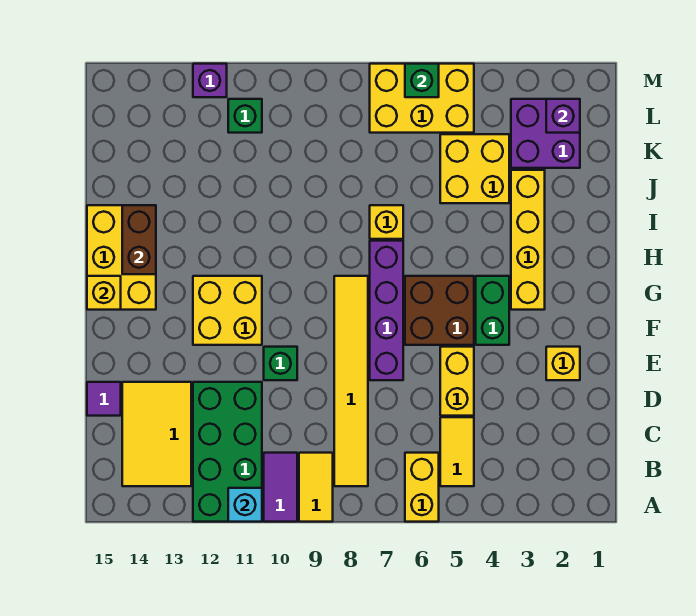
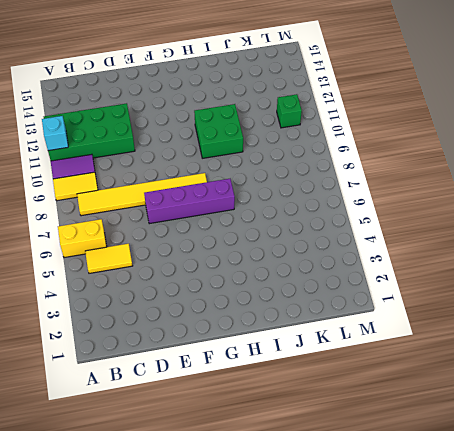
green 2x2 brick [194,104,243,158] -> none
none -> yellow 2x3 tile [122,382,191,486]
none -> yellow 1x2 brick [440,347,474,416]
none -> purple 1x1 tile [87,382,121,416]

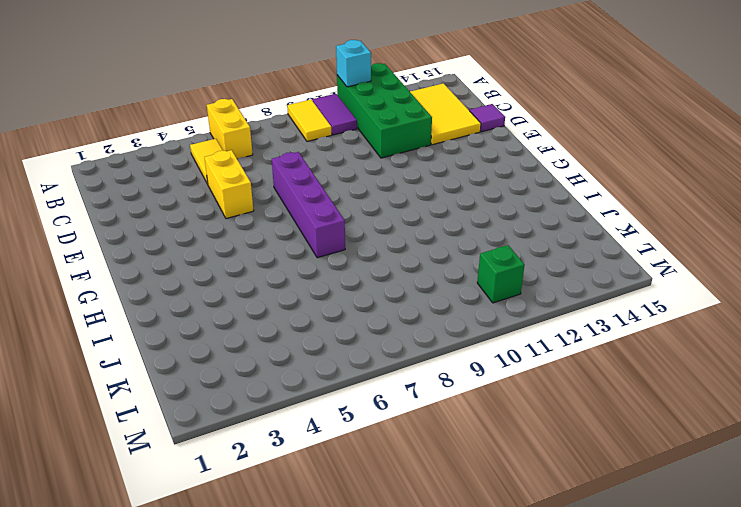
none -> yellow 1x6 tile [334,276,368,486]
none -> yellow 1x1 brick [546,347,580,380]
none -> green 1x1 brick [264,347,297,380]

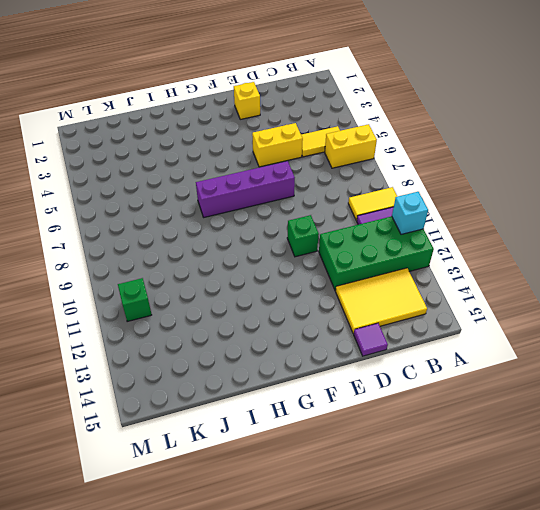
none -> yellow 1x6 tile [334,276,368,486]
none -> green 1x2 brick [476,276,509,345]
none -> brown 2x2 brick [405,276,474,345]

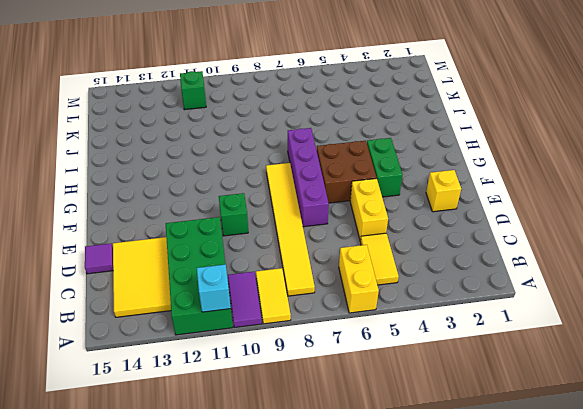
none -> yellow 2x2 brick [193,276,262,345]
none -> yellow 1x4 brick [511,170,545,310]
none -> yellow 2x3 brick [87,205,156,310]

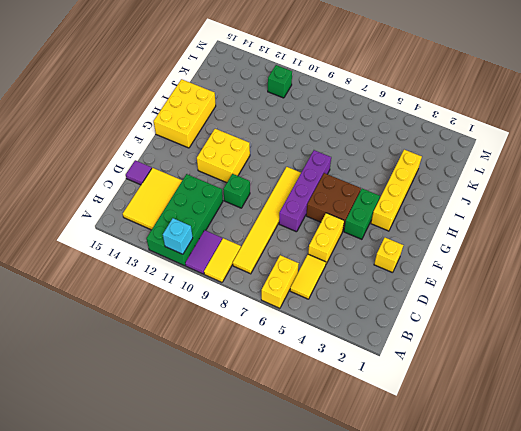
none -> yellow 1x1 brick [370,205,403,239]
none -> yellow 2x2 brick [440,134,509,203]
none -> purple 2x2 brick [511,99,580,168]

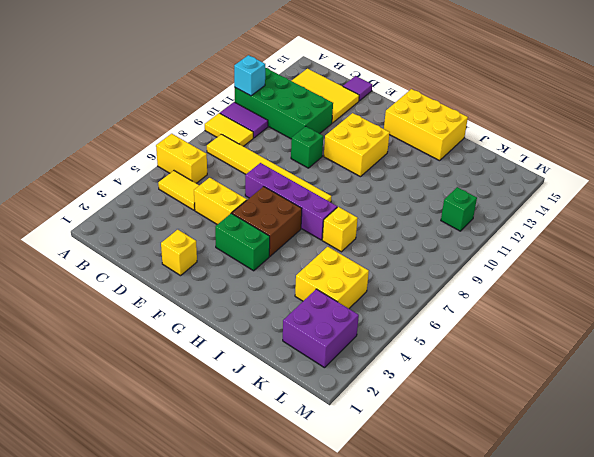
none -> yellow 1x4 brick [511,170,545,310]
none -> yellow 2x3 brick [370,64,474,133]
none -> purple 1x1 brick [193,64,227,97]

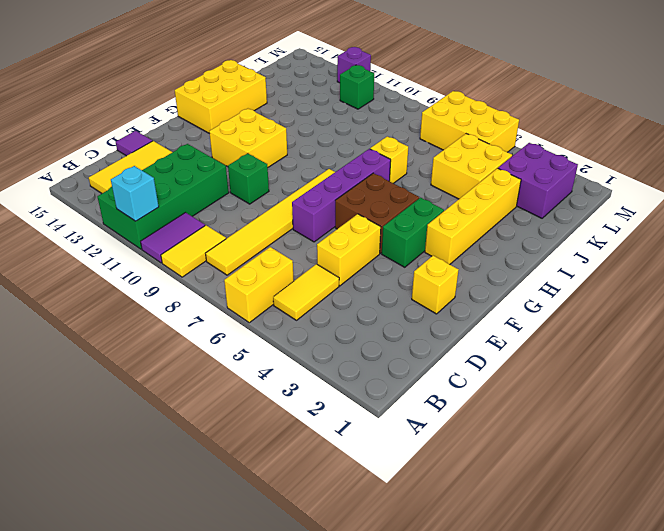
none -> yellow 1x1 brick [87,276,121,310]
none -> brown 1x2 brick [122,205,156,274]
none -> purple 1x1 brick [546,99,580,133]

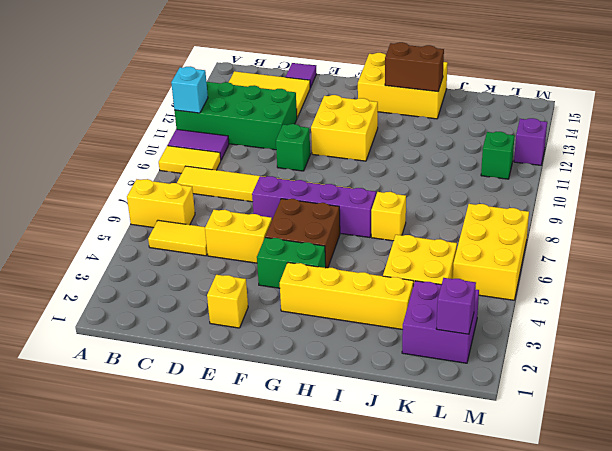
none -> yellow 1x1 brick [87,276,121,310]
none -> green 1x1 brick [405,64,439,97]

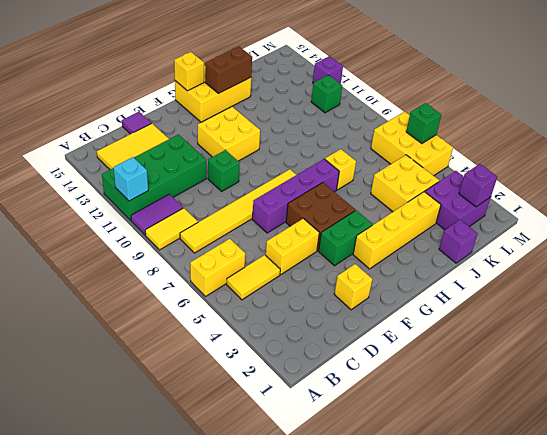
purple 1x1 brick [439,220,478,263] -> none

